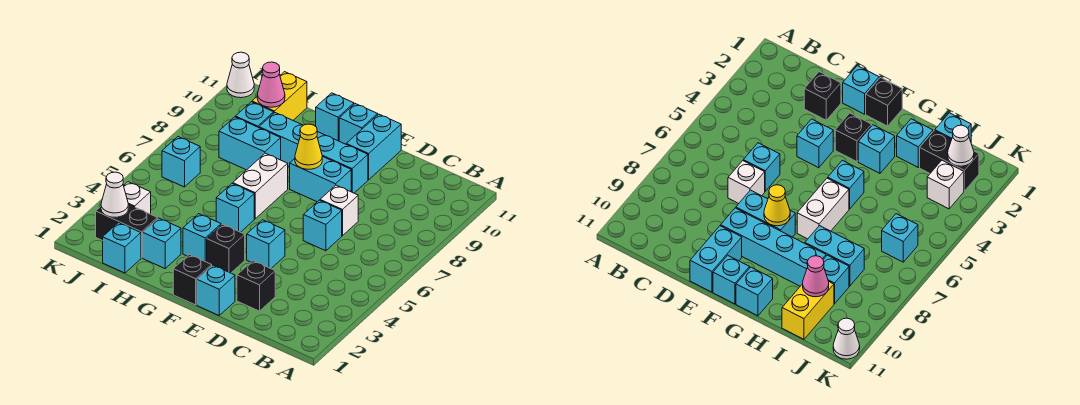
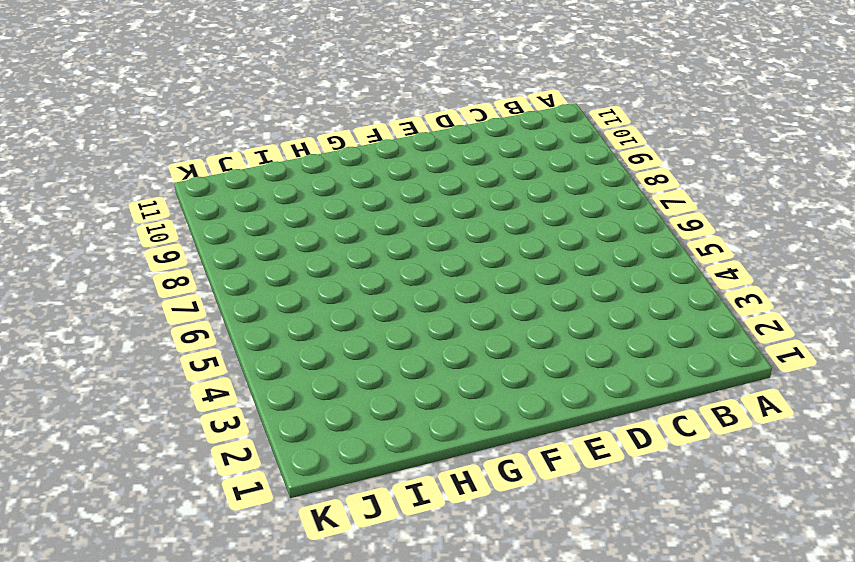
none -> black 1x1 brick [237,261,275,311]
none -> cyan 1x1 brick [303,200,342,251]
none -> white 1x1 brick [320,185,358,236]

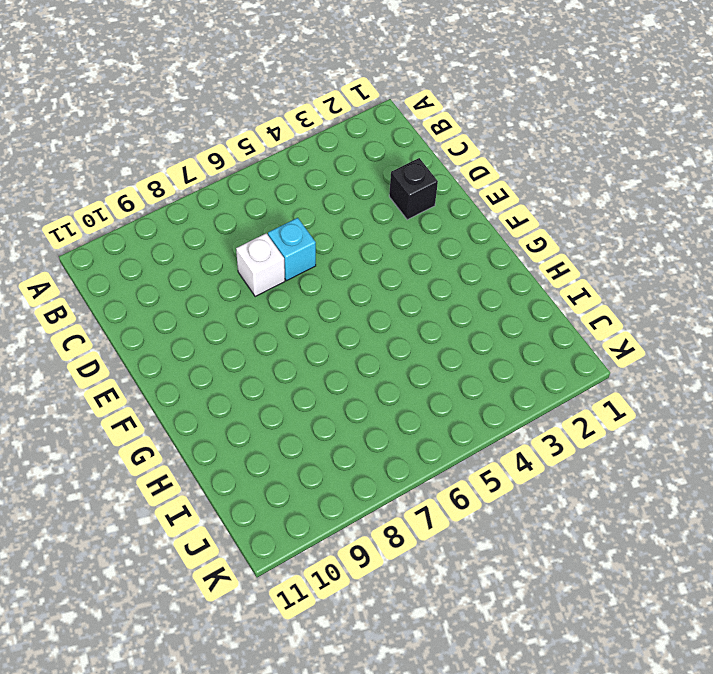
none -> cyan 1x1 brick [197,265,235,315]
none -> cyan 1x1 brick [247,220,285,268]
none -> cyan 1x2 brick [290,156,351,202]

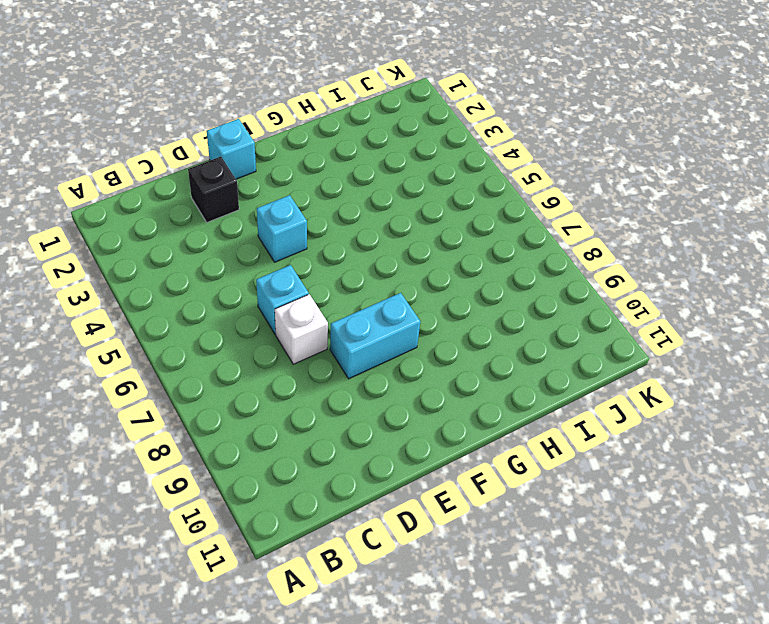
none -> cyan 1x4 brick [259,113,368,193]
none -> cyan 1x2 brick [346,114,401,180]
none -> black 1x1 brick [173,255,212,305]

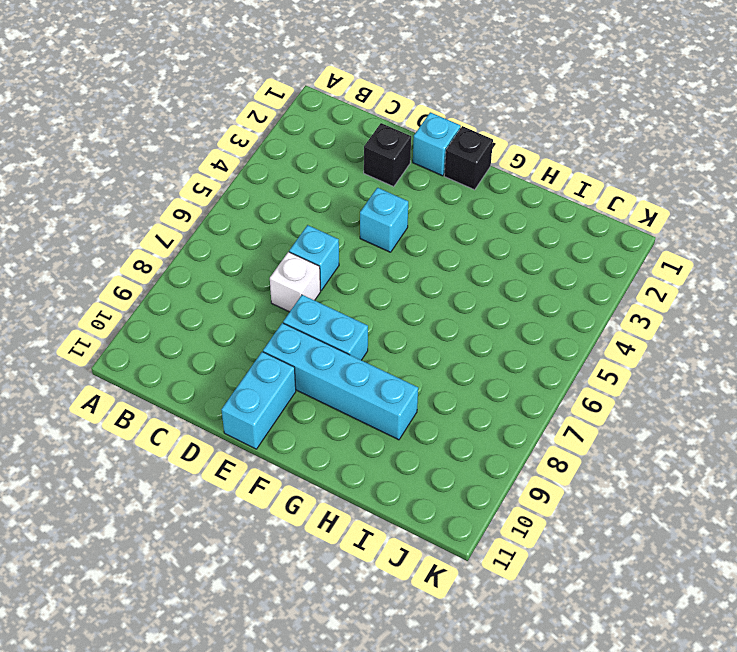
none -> black 1x1 brick [207,224,245,273]
none -> cyan 1x1 brick [339,104,378,144]
none -> cyan 1x1 brick [183,214,221,262]

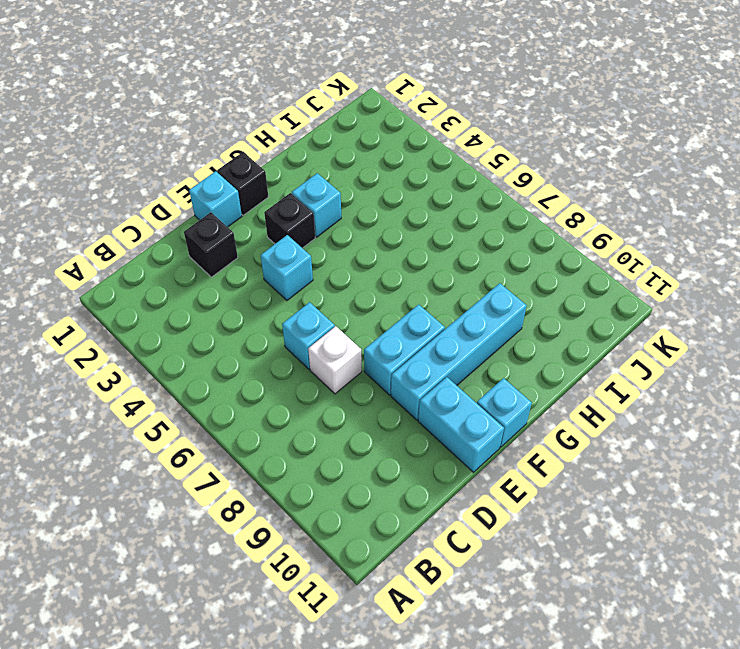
none -> cyan 1x1 brick [216,183,254,232]
none -> white 1x2 brick [233,153,288,219]
none -> cyan 1x1 brick [315,93,354,141]

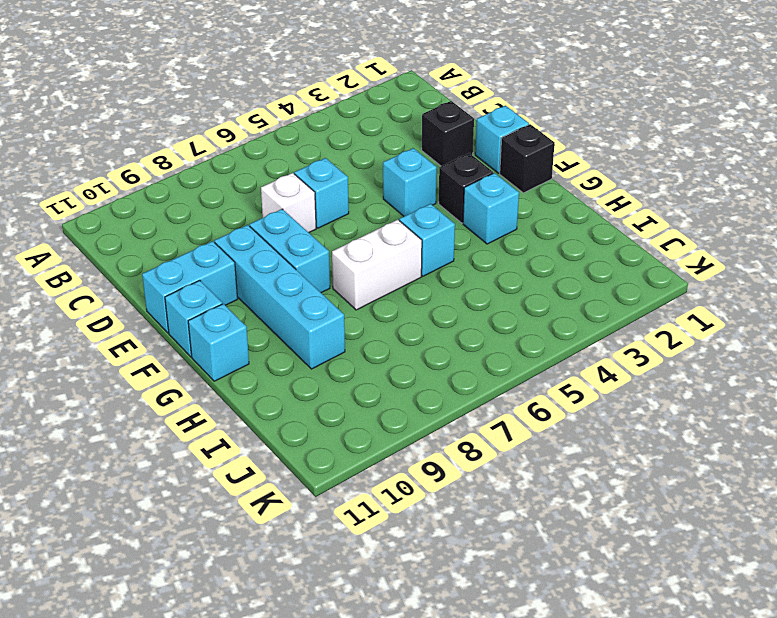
none -> cyan 1x1 brick [143,218,181,268]
none -> cyan 1x2 brick [219,117,281,170]
none -> cyan 1x1 brick [103,223,141,273]

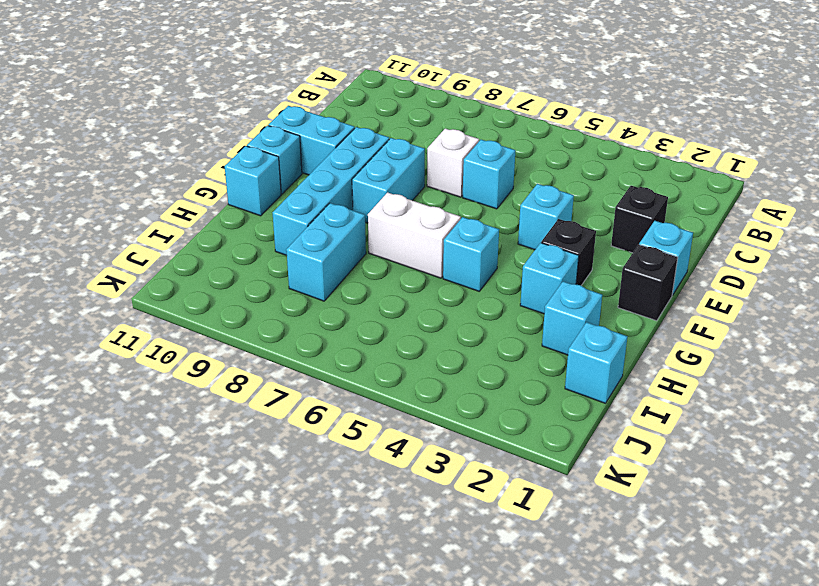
none -> black 1x2 brick [96,204,157,258]
none -> cyan 1x1 brick [235,102,274,128]
none -> yellow 1x2 brick [252,72,307,120]

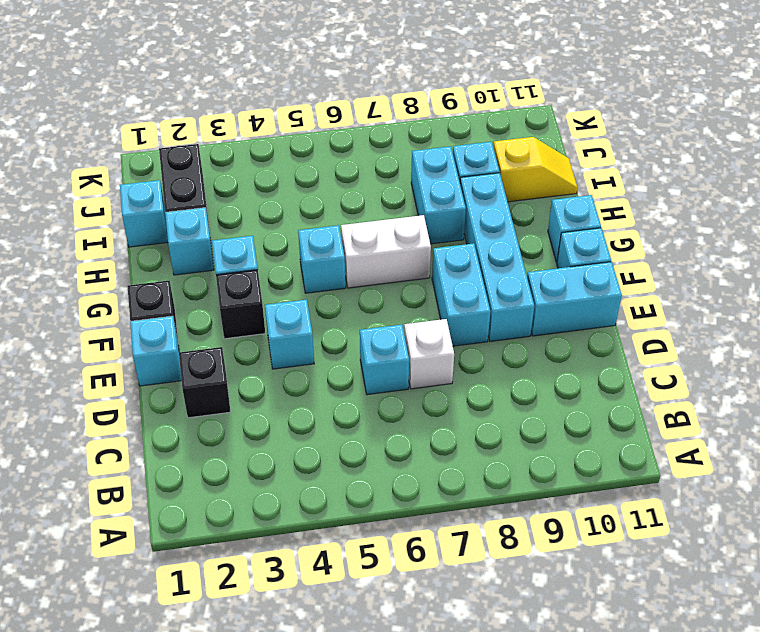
yellow 1x2 slope [493,137,578,202] -> yellow 1x2 brick [252,72,307,120]
none -> white 1x1 brick [124,182,151,214]
none -> cyan 1x1 brick [162,137,200,187]
none -> white 1x1 cone [227,52,254,98]

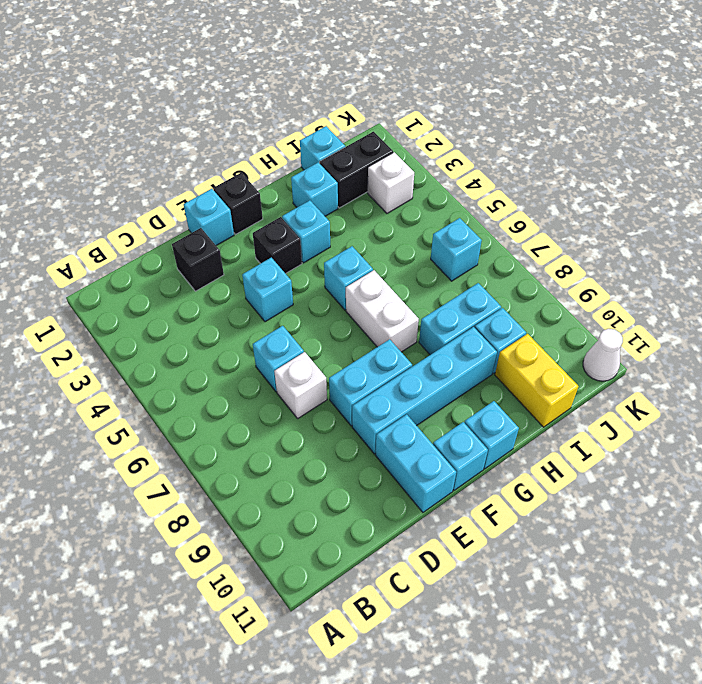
none -> yellow 1x1 cone [295,124,322,169]
none -> pink 1x1 cone [257,62,285,107]
none -> white 1x1 cone [101,172,128,217]

